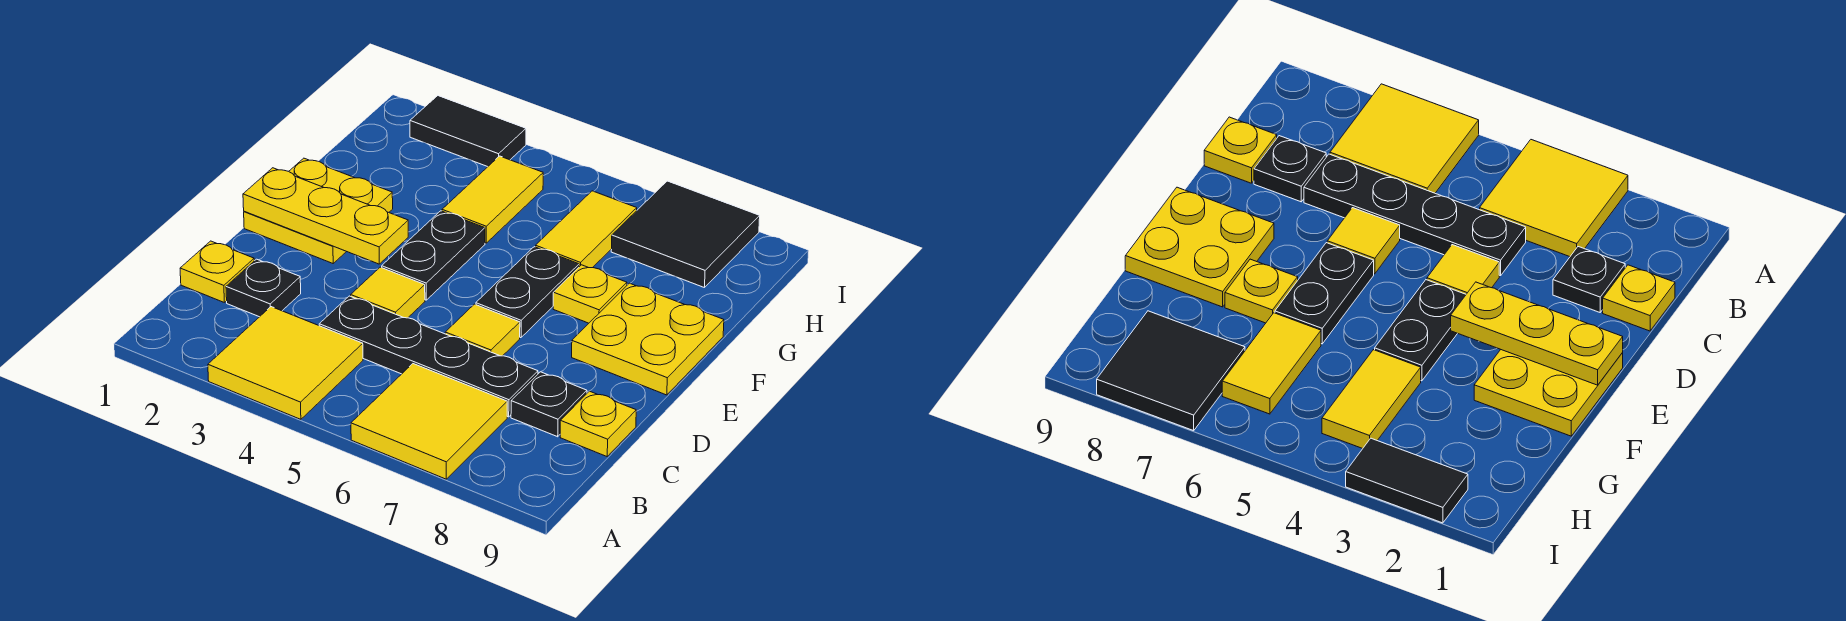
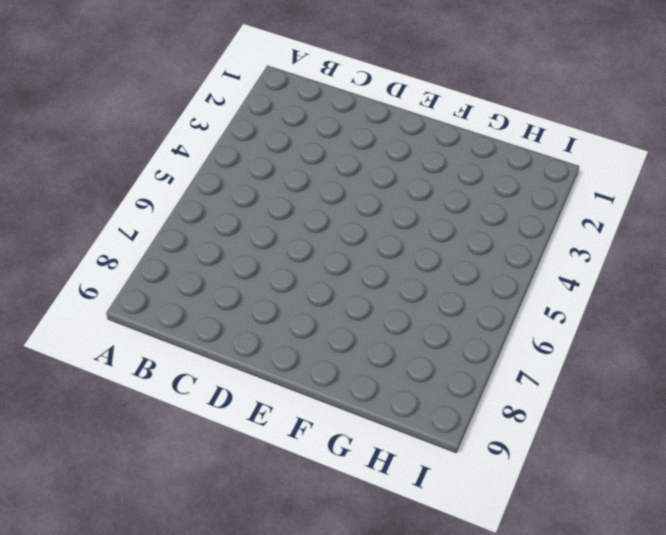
none -> yellow 2x2 tile [208,307,363,419]
none -> yellow 2x2 tile [351,364,507,479]
none -> yellow 1x1 plate [180,241,254,302]

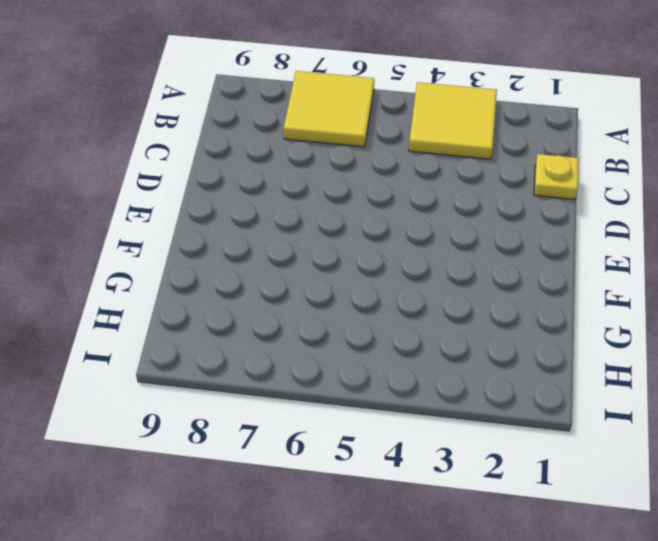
none -> black 1x1 plate [226,259,301,317]
none -> black 1x4 plate [319,296,538,417]
none -> black 1x1 plate [511,372,587,437]

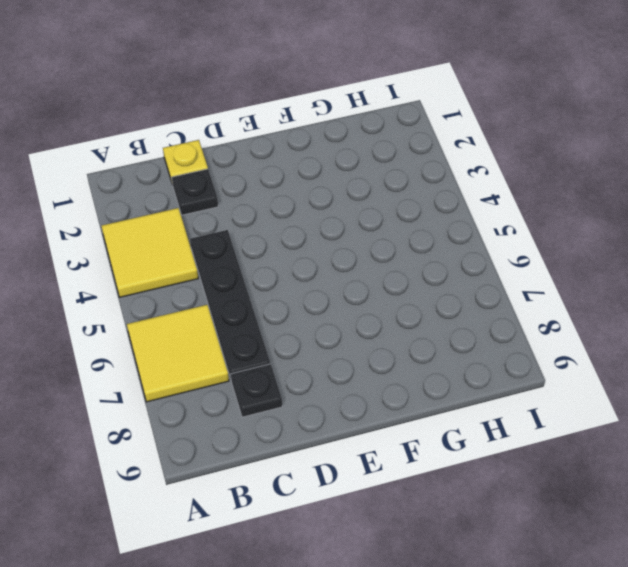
none -> yellow 1x1 plate [560,391,636,456]
none -> yellow 1x1 tile [351,267,425,318]
none -> yellow 1x1 tile [445,304,520,356]

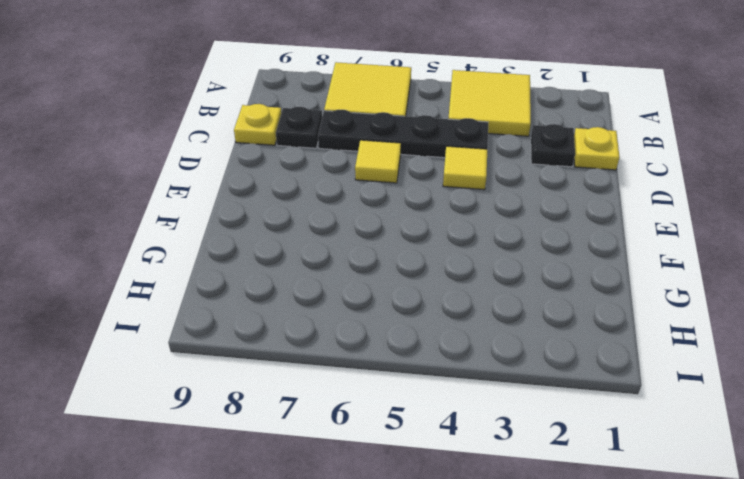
none -> yellow 2x2 plate [244,158,393,263]
none -> black 1x2 plate [382,211,485,300]
none -> black 1x2 plate [476,247,579,338]

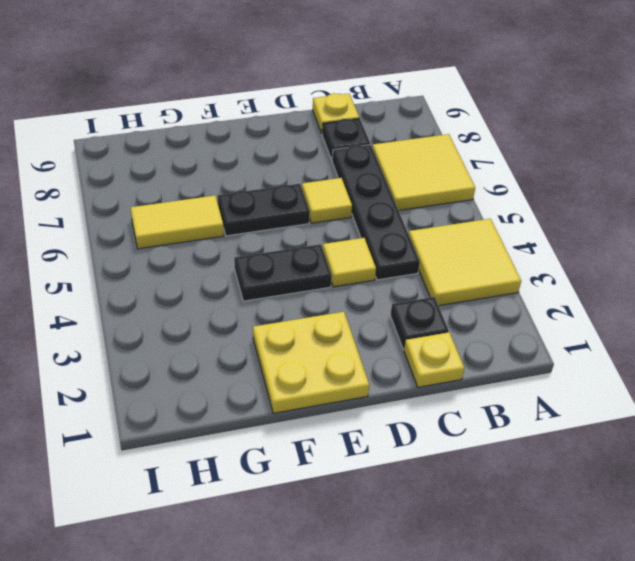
none -> yellow 2x2 plate [572,283,724,395]
none -> yellow 1x1 plate [553,265,627,323]
none -> yellow 1x2 tile [442,156,543,243]

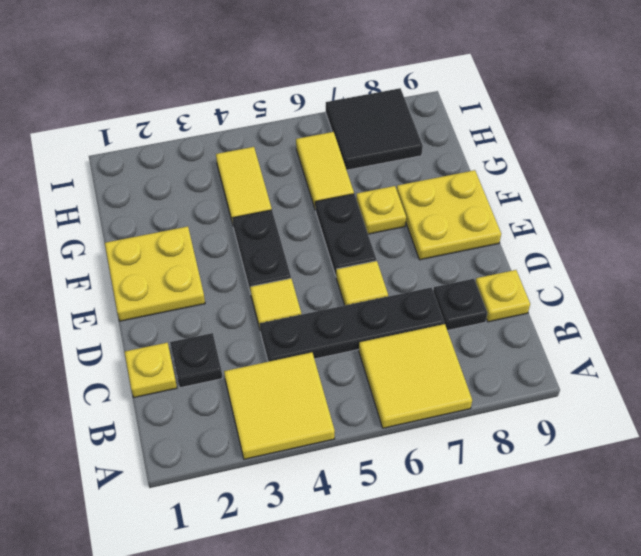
none -> black 1x2 tile [410,96,526,167]
none -> yellow 1x3 plate [243,168,408,264]

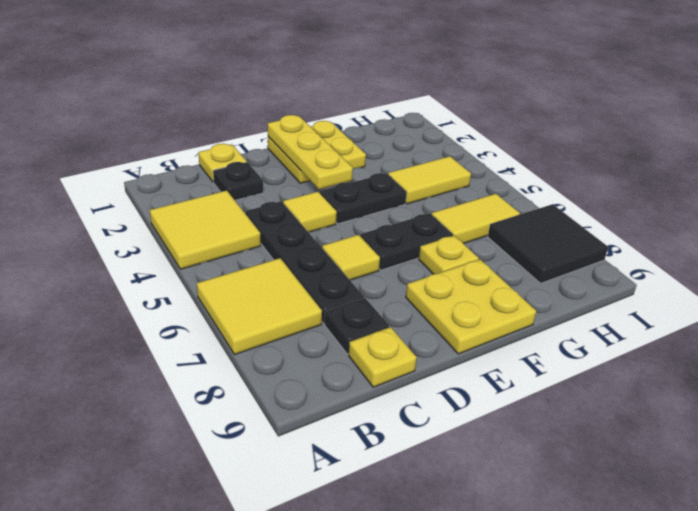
none -> black 1x2 tile [410,96,526,167]

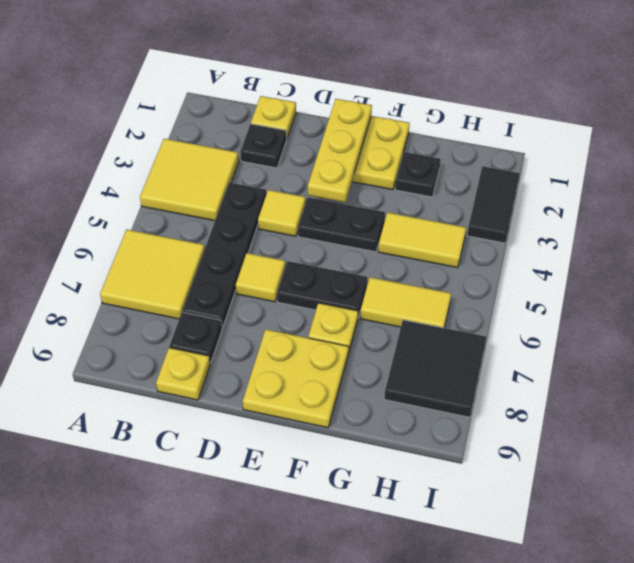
black 1x1 plate [395,152,441,197] -> none

